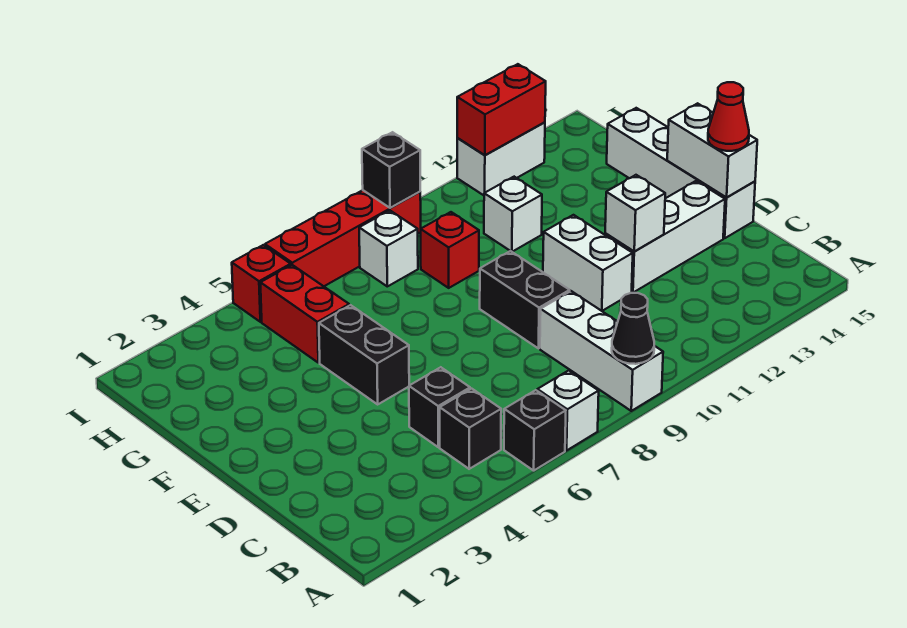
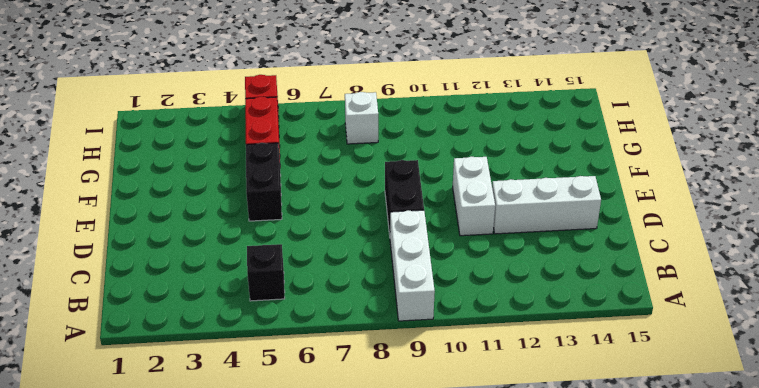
none -> black 1x1 brick [504,390,566,471]
none -> white 1x1 brick [537,370,599,450]
none -> black 1x1 brick [409,367,470,447]

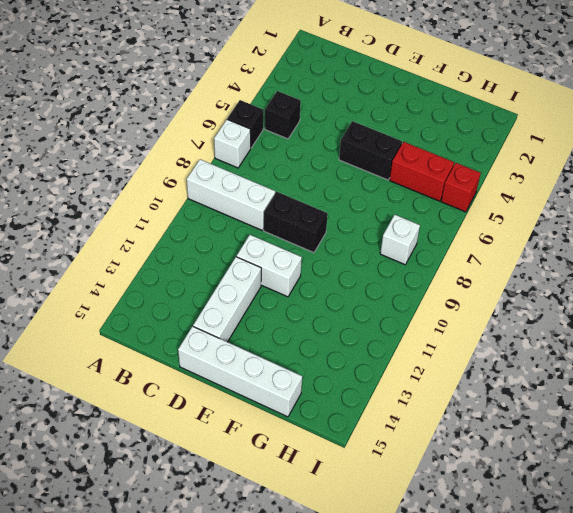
none -> black 1x1 brick [409,367,470,447]
none -> red 1x1 brick [421,212,479,288]
none -> white 1x1 brick [484,177,542,252]

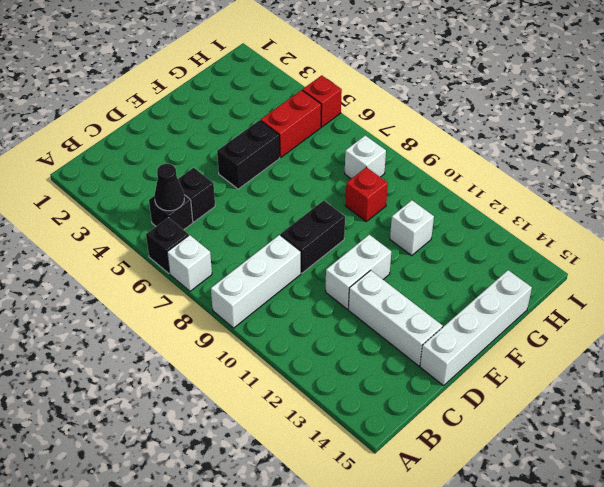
black 1x1 cone [154,164,184,211] -> black 1x1 cone moved to [612,293,654,364]
none -> red 1x4 brick [265,190,421,286]
none -> white 1x2 brick [457,122,545,195]
none -> white 1x1 brick [605,175,665,252]

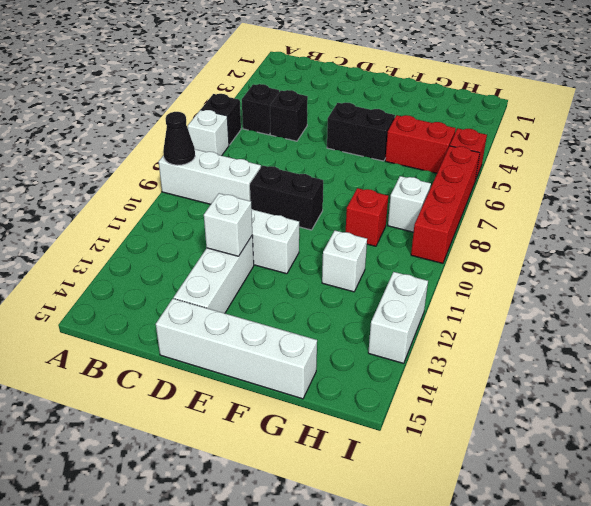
none -> white 1x2 brick [667,103,757,198]
none -> black 1x1 brick [362,132,420,208]
none -> red 1x2 brick [457,64,546,155]

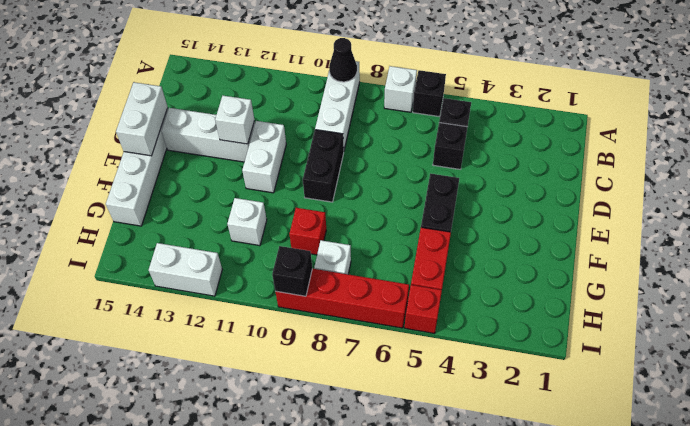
none -> red 1x2 brick [457,64,546,155]
none -> red 1x1 cone [708,82,749,151]

